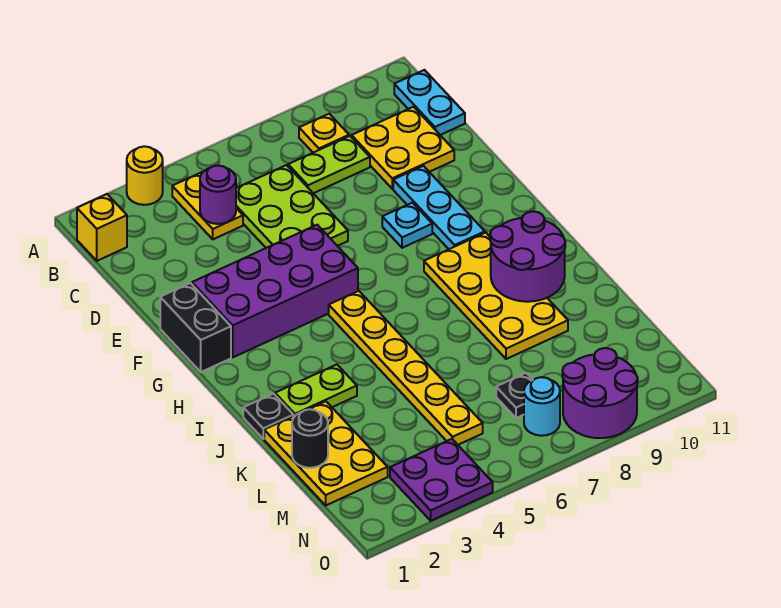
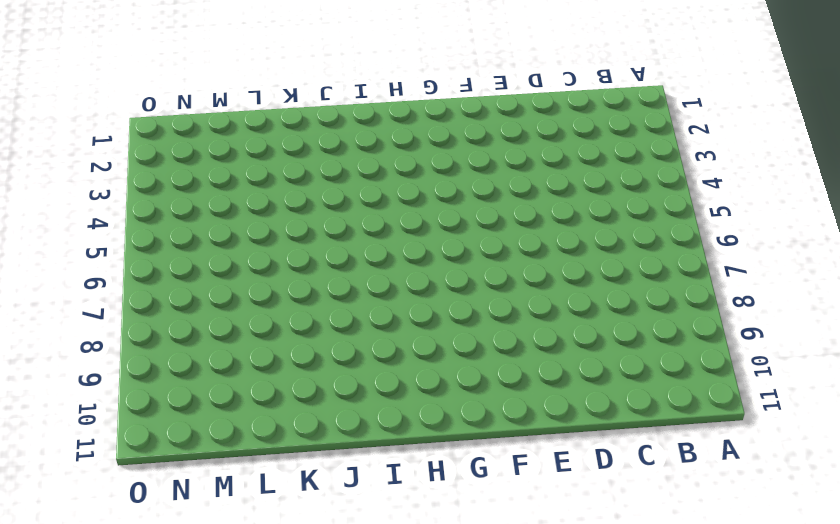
none -> yellow 1x1 round brick [127,146,163,205]
none -> yellow 1x1 brick [77,194,127,261]
none -> yellow 1x2 plate [172,172,243,239]

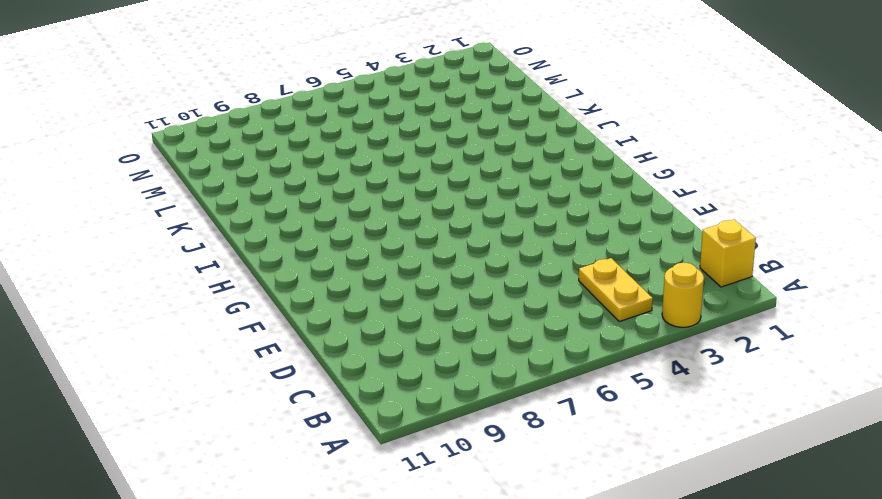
none -> yellow 1x1 plate [299,114,349,153]
none -> cyan 1x2 plate [394,70,465,135]
none -> lime 2x3 plate [236,165,348,248]

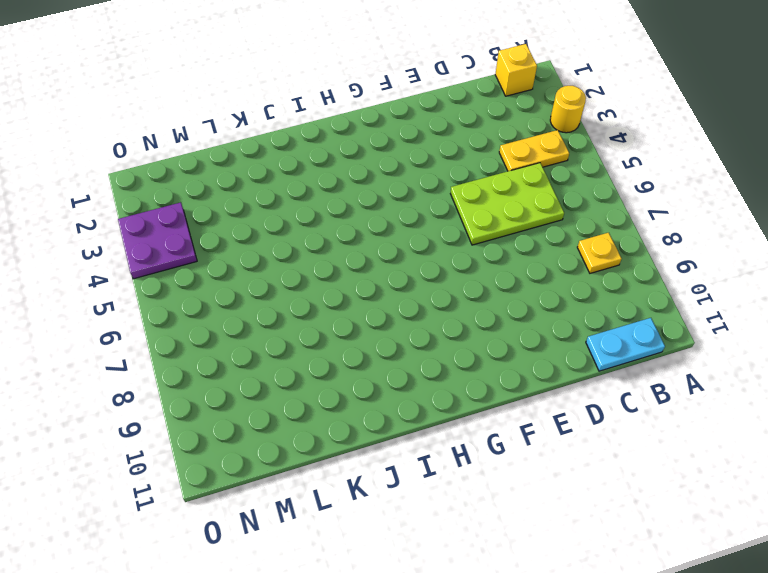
none -> lime 1x2 plate [288,136,370,193]
none -> yellow 2x2 plate [352,107,454,189]
none -> cyan 1x3 plate [393,166,485,249]

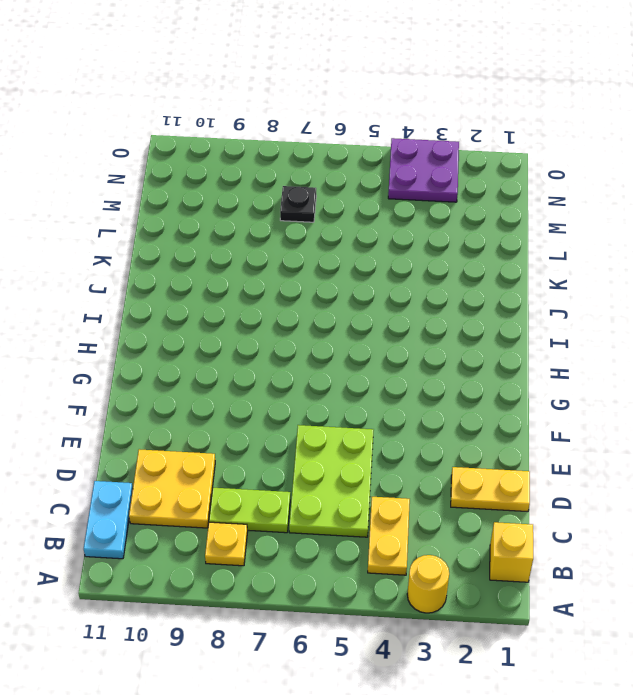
yellow 1x2 plate [451,467,530,512] -> none
none -> cyan 1x3 plate [393,166,485,249]
none -> black 1x2 brick [160,283,231,372]
none -> purple 2x4 brick [192,225,358,357]

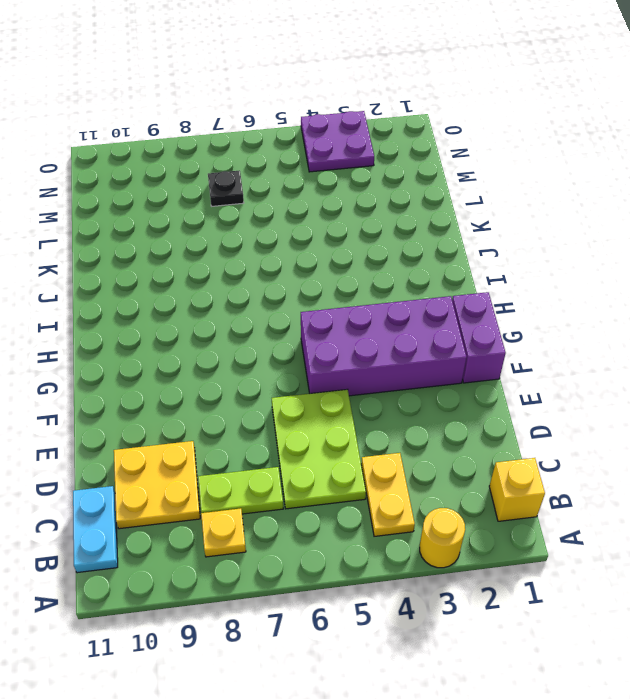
purple 1x2 brick [452,292,506,383] -> black 1x2 brick [160,283,231,372]
none -> cyan 1x3 plate [393,166,485,249]
none -> cyan 1x1 plate [382,203,432,248]
none -> yellow 1x6 plate [329,291,483,445]

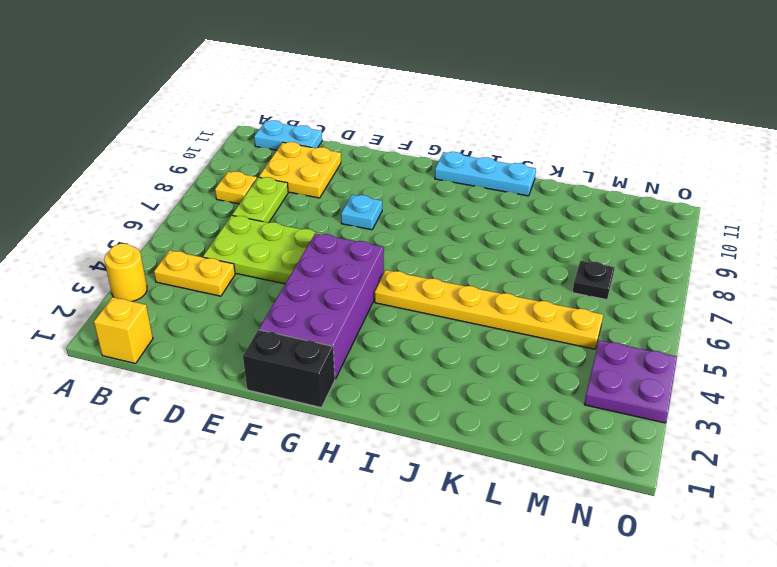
cyan 1x3 plate [435,152,536,196] -> cyan 1x3 plate moved to [393,166,485,249]
none -> yellow 2x4 plate [424,233,568,359]
none -> black 1x1 plate [243,394,293,439]
none -> lime 1x2 plate [275,365,357,416]

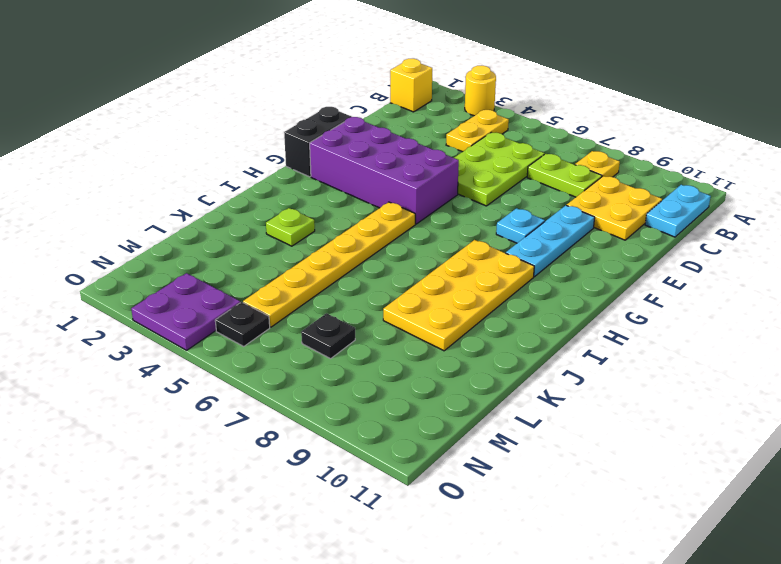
lime 1x1 plate [266,208,315,246] -> lime 1x2 plate [275,365,357,416]
black 1x1 plate [215,302,270,346] -> black 1x1 plate moved to [243,394,293,439]
none -> yellow 2x3 plate [264,401,388,505]
none -> cyan 1x1 round brick [524,377,560,436]
none -> purple 2x2 round brick [562,348,638,438]

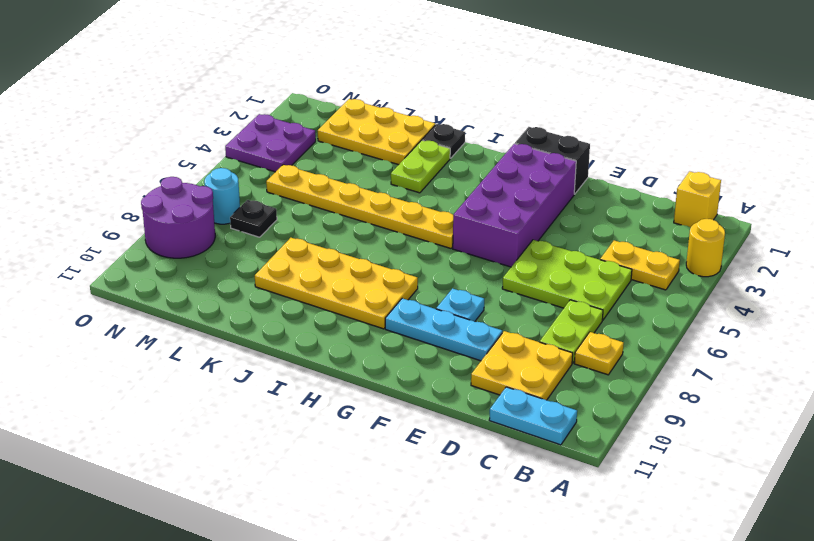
none -> purple 1x1 round brick [200,165,236,224]
none -> purple 2x2 round brick [490,211,565,302]
none -> black 1x1 round brick [292,409,328,468]

